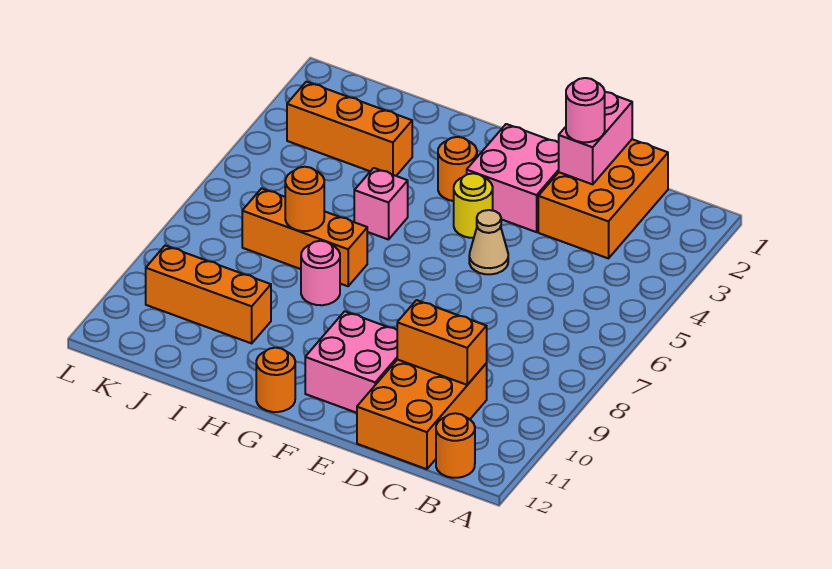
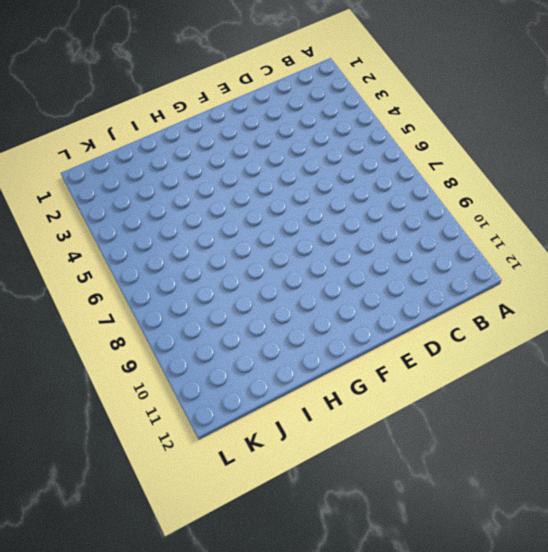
none -> orange 1x1 round brick [436,413,475,478]
none -> orange 2x3 brick [538,139,668,258]
none -> orange 2x3 brick [357,359,487,469]

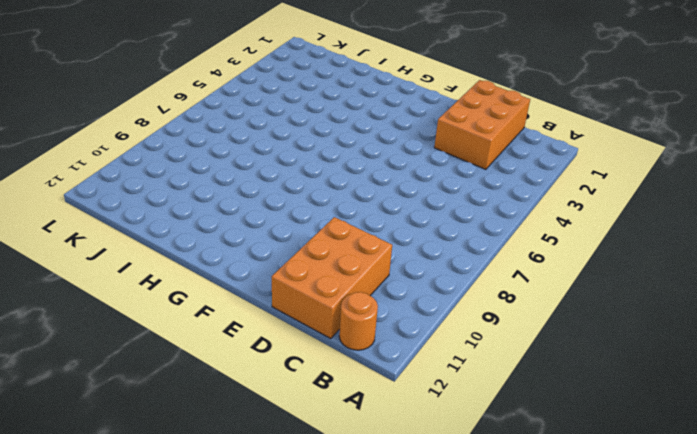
none -> pink 2x2 brick [467,124,559,232]
none -> tan 1x1 cone [469,210,508,274]
none -> pink 2x2 brick [305,311,397,413]

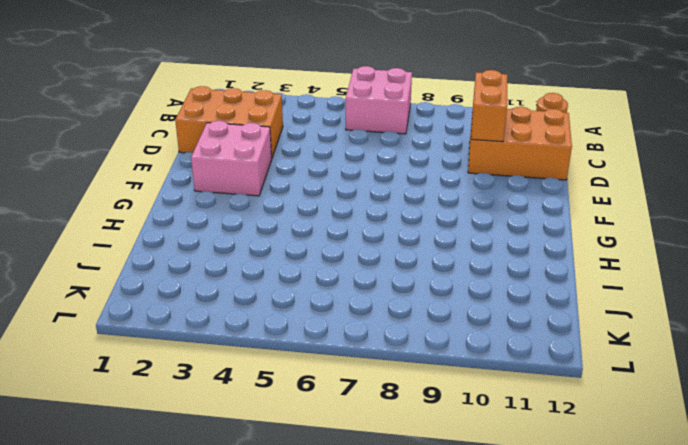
pink 2x2 brick [346,66,412,134] -> pink 2x2 brick moved to [305,311,397,413]
none -> tan 1x1 cone [469,210,508,274]
none -> yellow 1x1 round brick [454,173,493,238]
none -> orange 1x1 round brick [438,137,477,201]

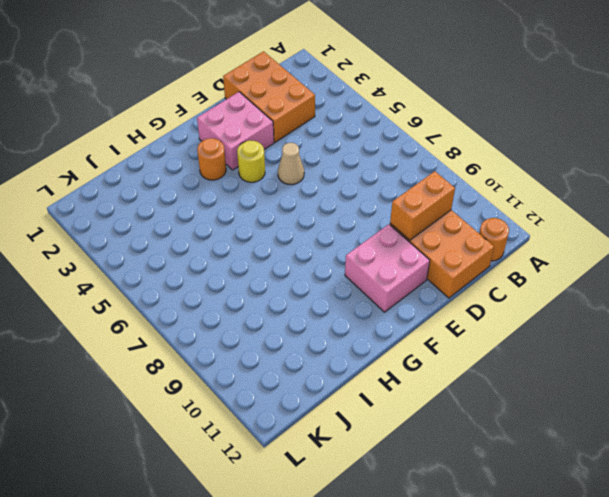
none -> orange 1x1 round brick [256,348,295,412]
none -> pink 1x1 brick [354,168,408,240]
none -> orange 1x3 brick [242,188,367,286]

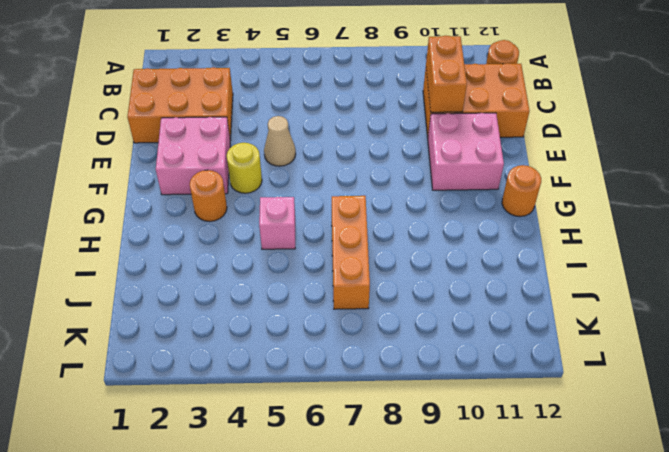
none -> pink 1x1 round brick [301,241,340,305]
none -> orange 1x3 brick [287,82,412,176]
none -> orange 1x3 brick [146,246,271,343]

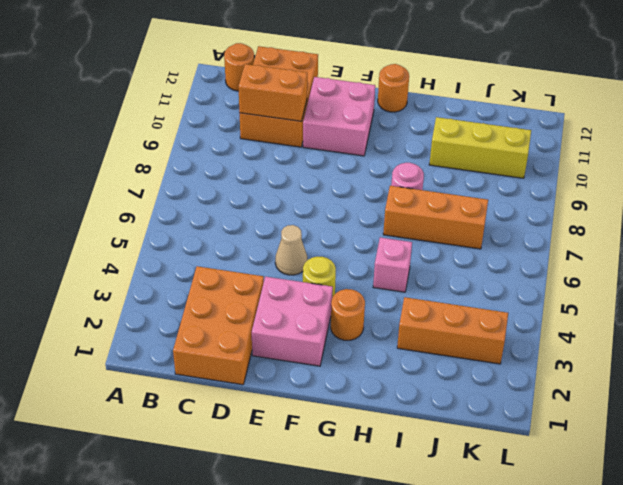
yellow 1x3 brick [429,117,531,178] -> orange 1x3 brick [146,246,271,343]
none -> pink 1x2 brick [559,92,632,184]
none -> orange 1x1 round brick [285,167,324,231]
none -> pink 1x1 round brick [566,78,605,142]

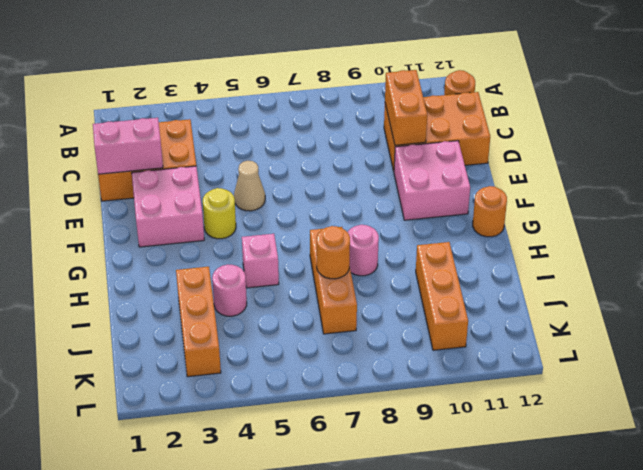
pink 1x1 round brick [212,264,247,316] -> pink 1x1 round brick moved to [566,78,605,142]
none -> orange 1x1 round brick [438,137,477,201]

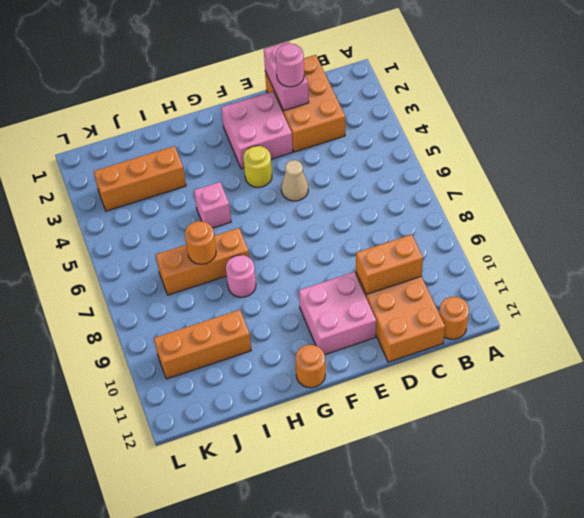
none -> orange 1x1 round brick [438,137,477,201]

